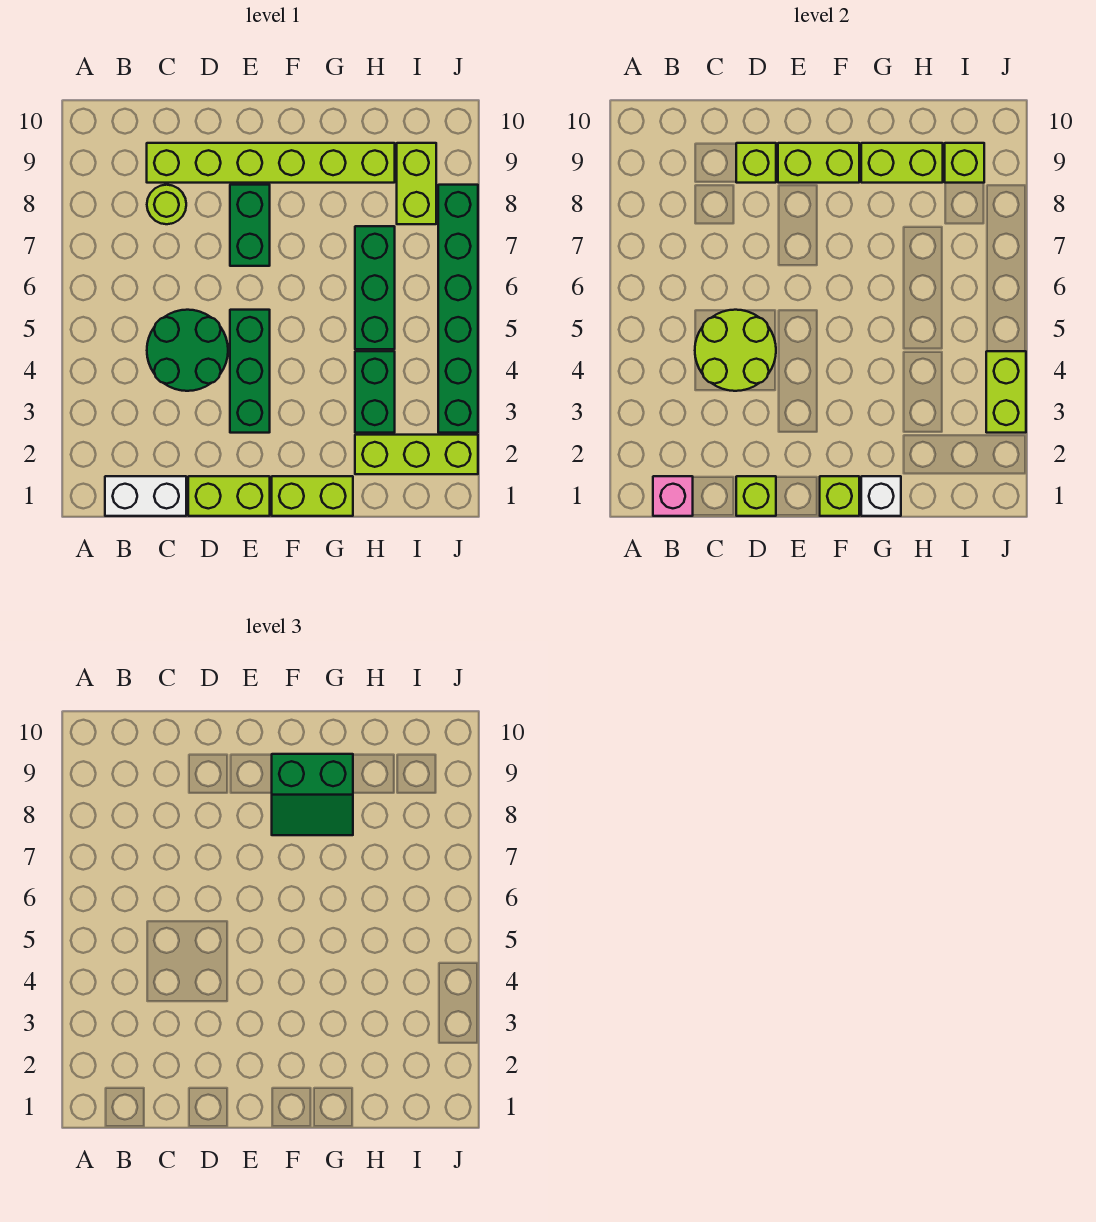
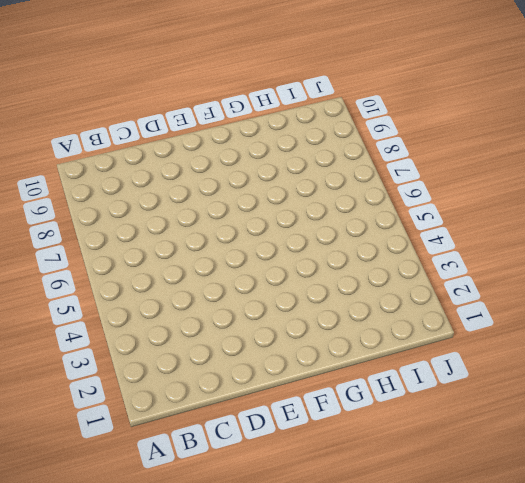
none -> white 1x2 brick [105,476,186,516]
none -> green 2x2 round brick [147,310,228,391]
none -> lime 1x1 round brick [147,185,186,224]

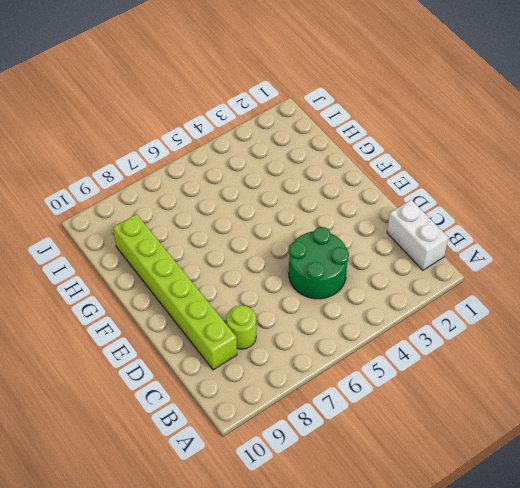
none -> lime 1x2 brick [188,476,270,516]
none -> green 1x3 brick [230,310,270,433]
none -> green 1x2 brick [230,185,270,266]

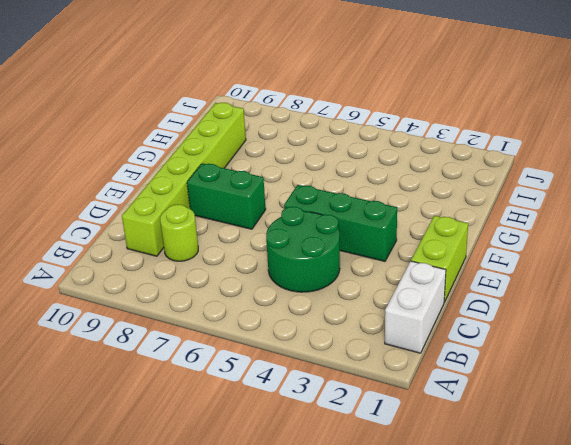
none -> lime 1x2 brick [272,476,353,516]
none -> lime 1x3 brick [355,435,478,474]
none -> green 1x2 brick [355,351,395,433]

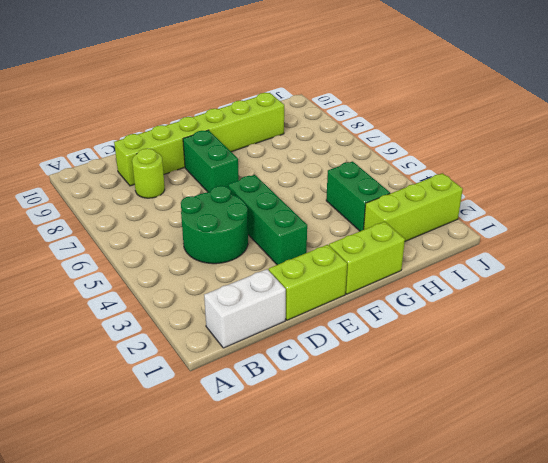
none -> green 1x3 brick [355,226,395,349]
none -> lime 1x2 brick [397,143,436,224]
none -> green 1x6 brick [438,185,478,433]

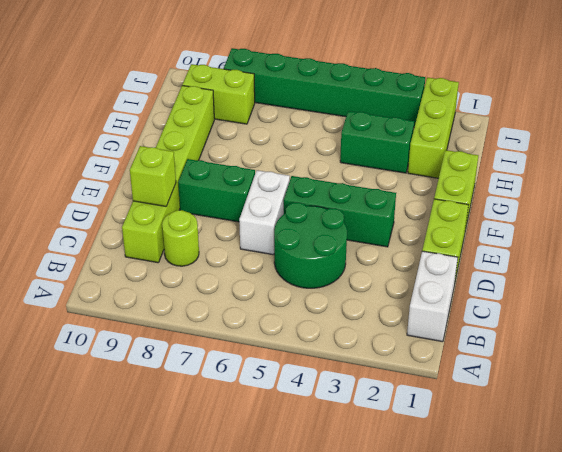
white 1x2 brick [239,170,290,255] -> none
none -> green 1x3 brick [355,226,395,349]
none -> pink 1x1 brick [653,476,693,516]
none -> lime 2x2 round brick [695,310,776,391]

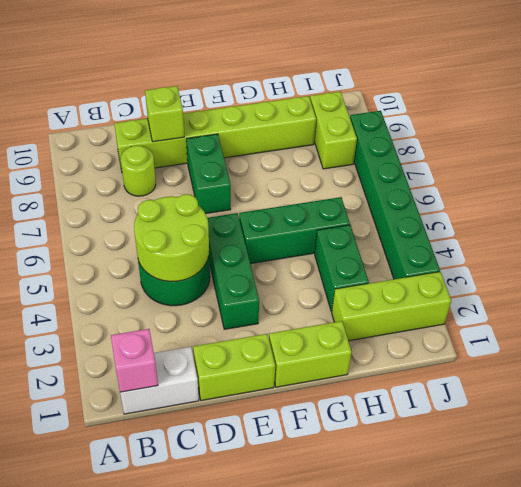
green 1x3 brick [239,197,350,264] -> green 1x3 brick turned to [355,226,395,349]
none -> lime 1x1 brick [736,476,776,516]
none -> lime 1x2 brick [778,143,859,183]
none -> lime 1x1 brick [820,476,859,516]

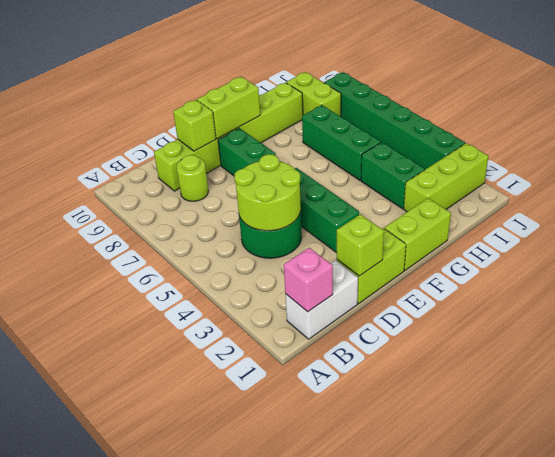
none -> lime 1x1 brick [820,476,859,516]
none -> white 1x1 brick [861,476,901,516]
none -> lime 1x2 brick [861,143,943,183]

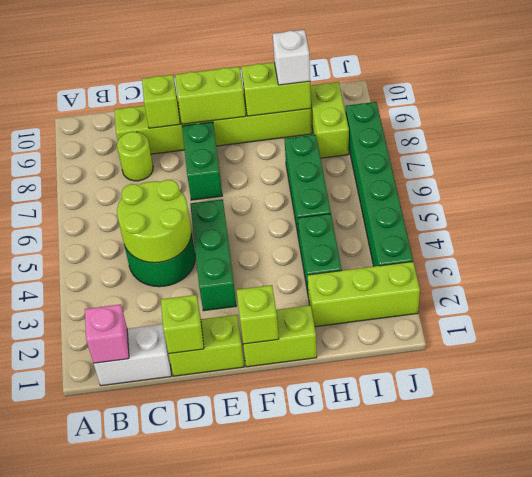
white 1x1 brick [273,30,310,85] -> white 1x1 brick moved to [861,476,901,516]
none -> lime 1x1 brick [945,143,984,183]
none -> lime 1x2 brick [986,351,1026,433]
none -> green 2x2 slope [272,754,353,835]

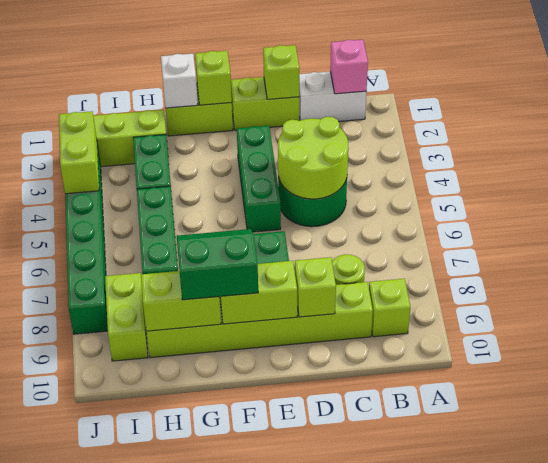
lime 1x1 brick [369,279,410,337] -> lime 1x1 brick moved to [945,143,984,183]

